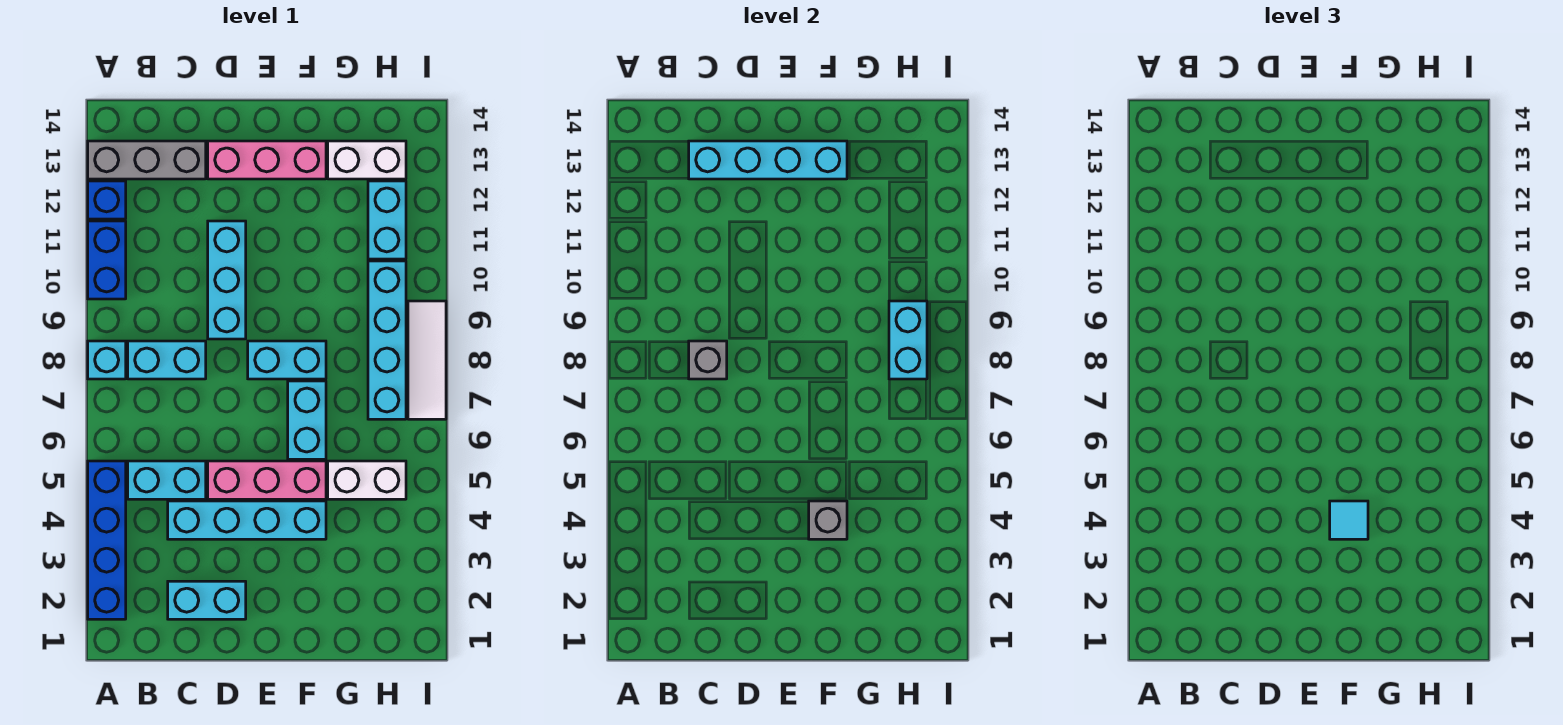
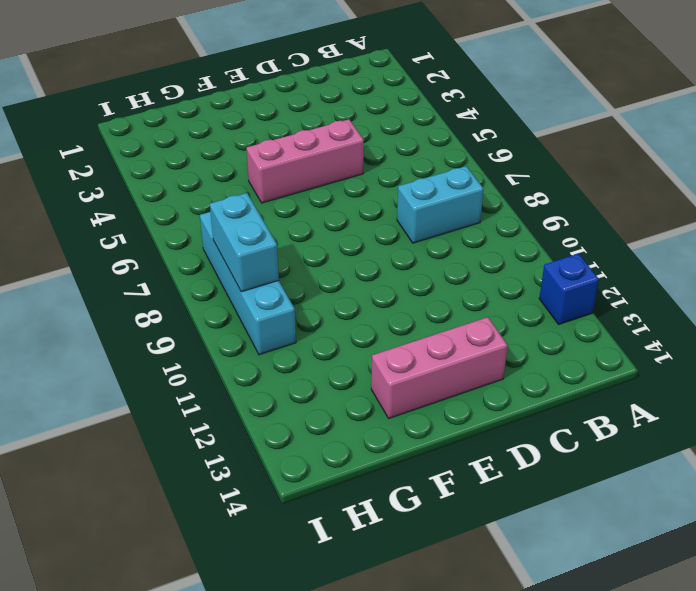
none -> blue 1x4 brick [88,461,126,619]
none -> cyan 1x1 brick [88,341,126,379]
none -> blue 1x2 brick [88,221,126,299]

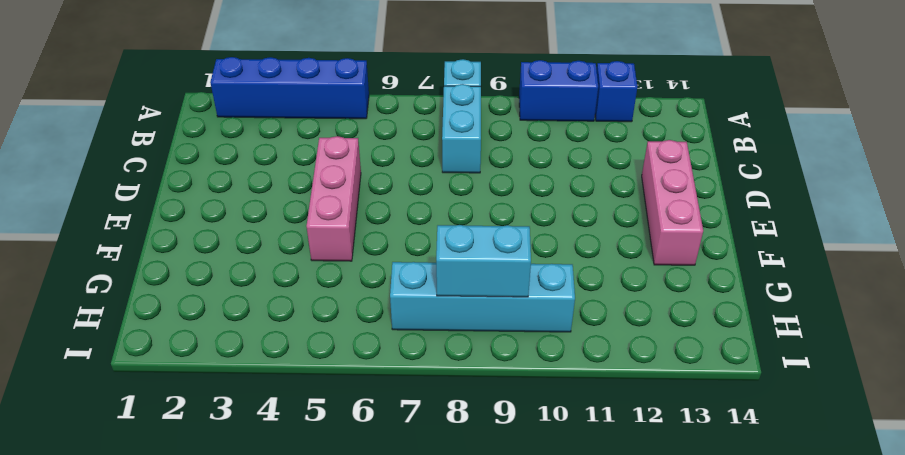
none -> grey 1x3 brick [88,141,206,179]
none -> cyan 1x2 brick [128,461,206,499]
none -> cyan 1x2 brick [168,581,246,619]

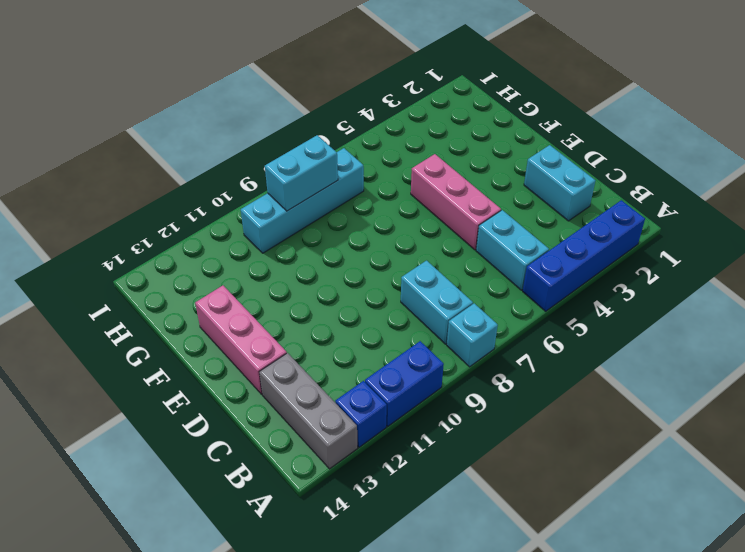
none -> cyan 1x4 brick [168,501,326,539]
none -> cyan 1x3 brick [208,221,246,339]
none -> cyan 1x2 brick [248,341,326,379]

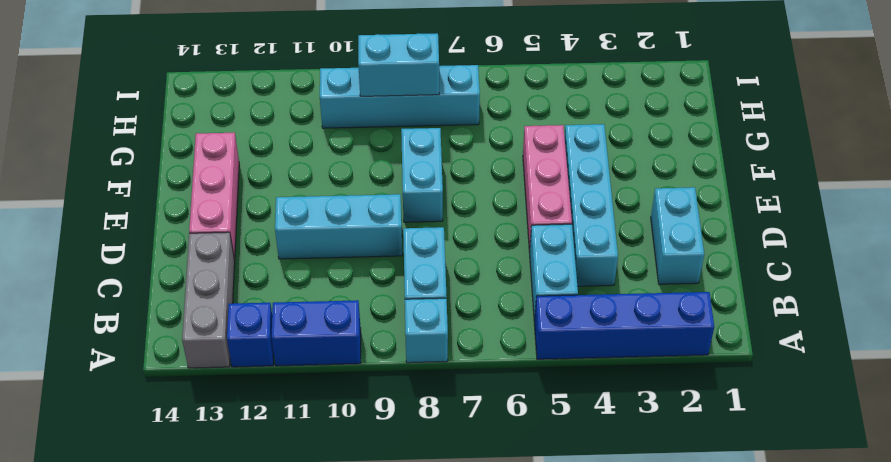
none -> cyan 1x2 brick [288,381,326,459]
none -> white 1x2 brick [328,461,406,499]
none -> white 1x2 brick [328,141,406,179]

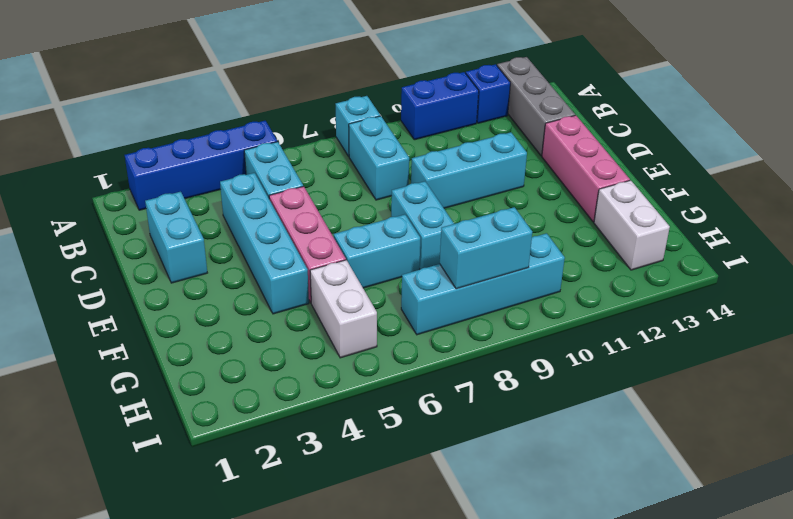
none -> cyan 1x2 brick [368,181,406,259]
none -> white 1x3 tile [408,301,446,419]
none -> grey 1x1 brick [689,341,727,379]

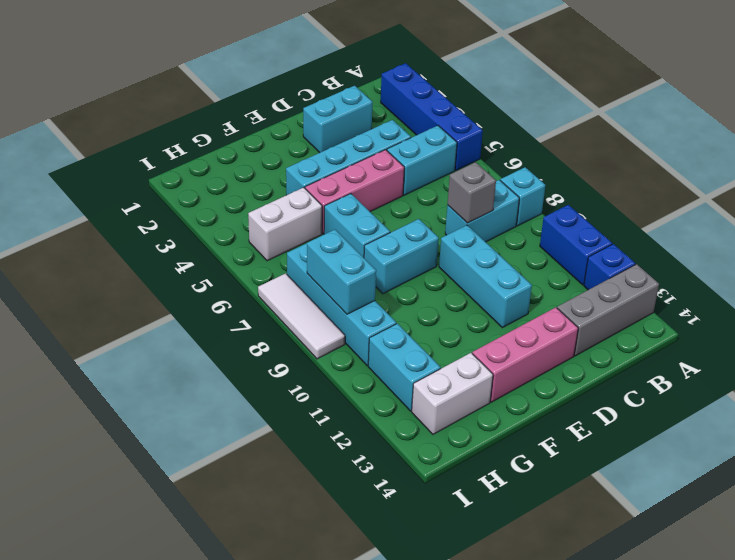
none -> cyan 1x4 brick [689,141,847,179]
none -> grey 1x1 brick [809,501,847,539]
none -> cyan 1x1 tile [1330,501,1368,539]

